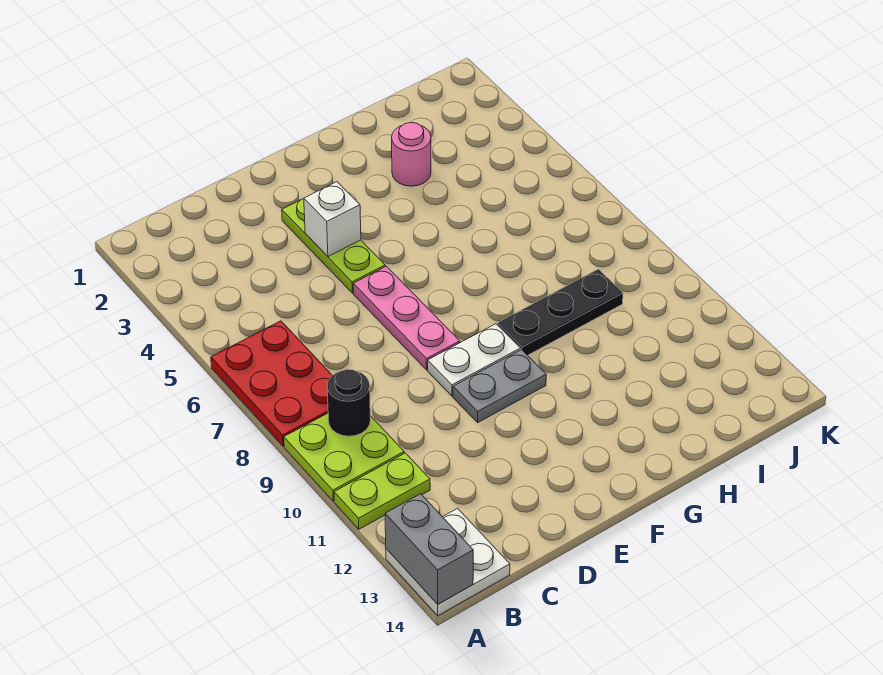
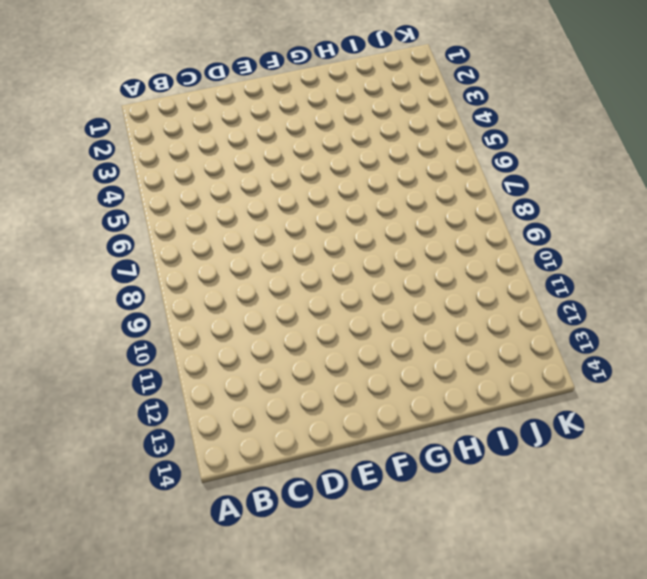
none -> red 2x3 plate [211,321,333,446]
none -> lime 2x2 plate [284,413,404,501]
none -> lime 1x2 plate [334,453,430,529]

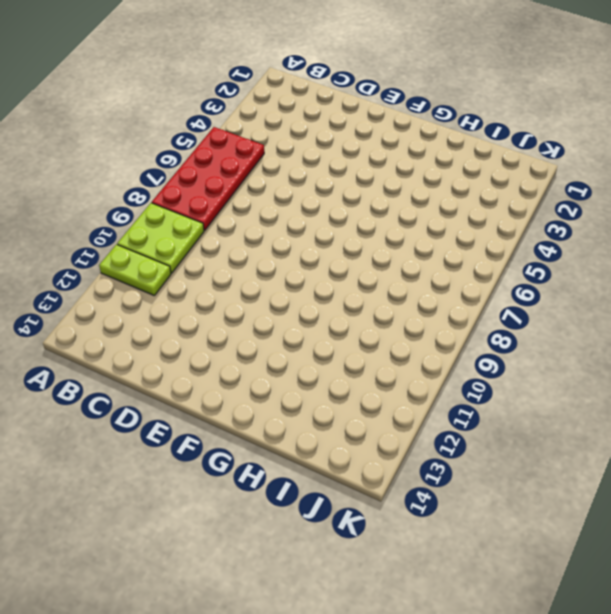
red 2x4 plate [152,127,264,231] -> red 2x3 plate [211,321,333,446]
none -> white 2x2 plate [386,508,510,616]
none -> lime 1x3 plate [282,199,385,293]
none -> pink 1x3 plate [353,266,460,370]

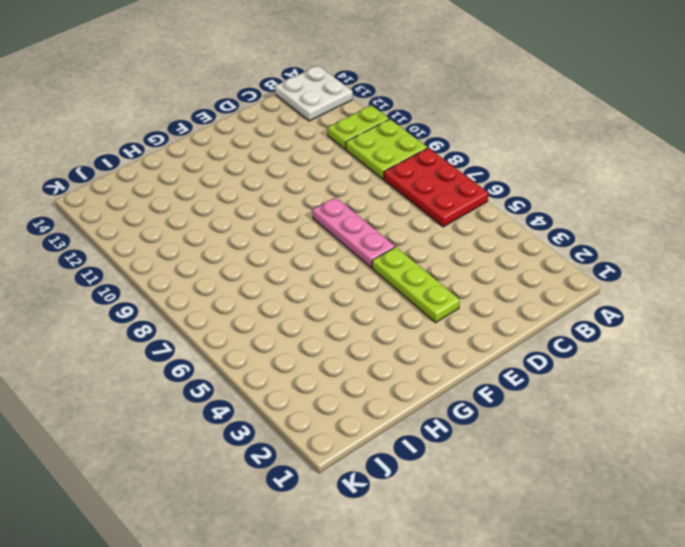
none -> white 1x2 plate [428,324,520,396]
none -> grey 1x2 plate [453,350,546,422]
none -> black 1x3 plate [498,269,623,355]

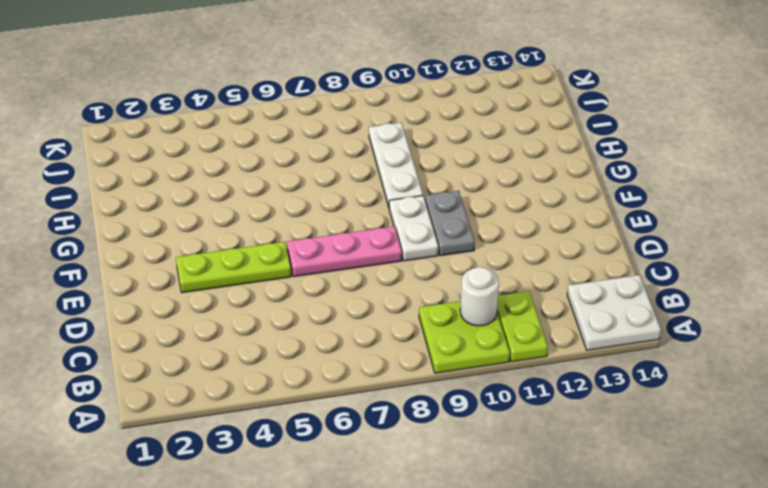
white 1x1 round brick [460,267,499,326] -> none
white 1x3 plate [369,123,423,207] -> black 1x3 plate [498,269,623,355]
none -> red 2x3 plate [211,321,333,446]
none -> pink 1x1 round brick [392,122,431,186]
none -> grey 1x2 brick [385,494,473,604]

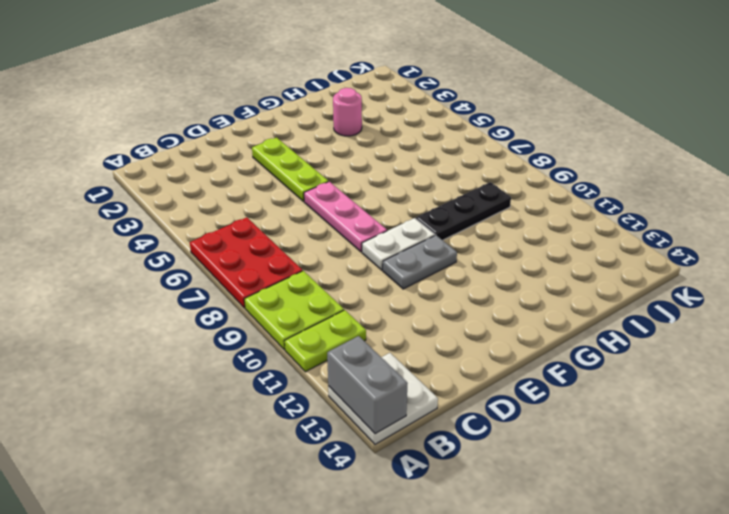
none -> black 1x1 round brick [327,369,370,436]
none -> white 1x1 brick [304,182,361,257]

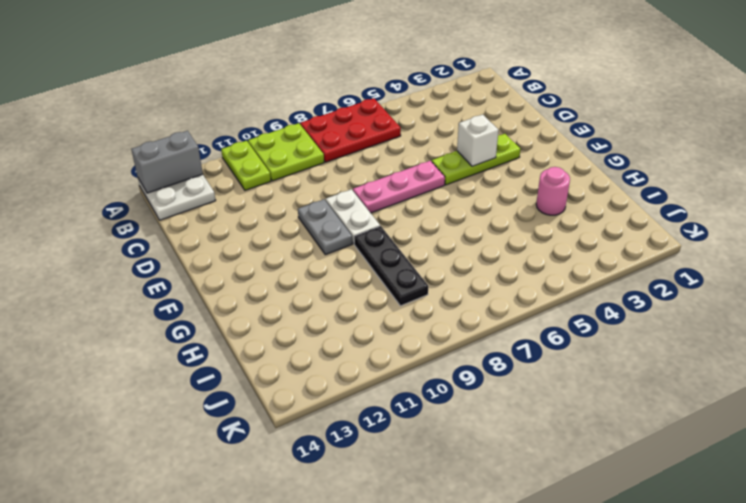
none -> black 1x1 round brick [327,369,370,436]

